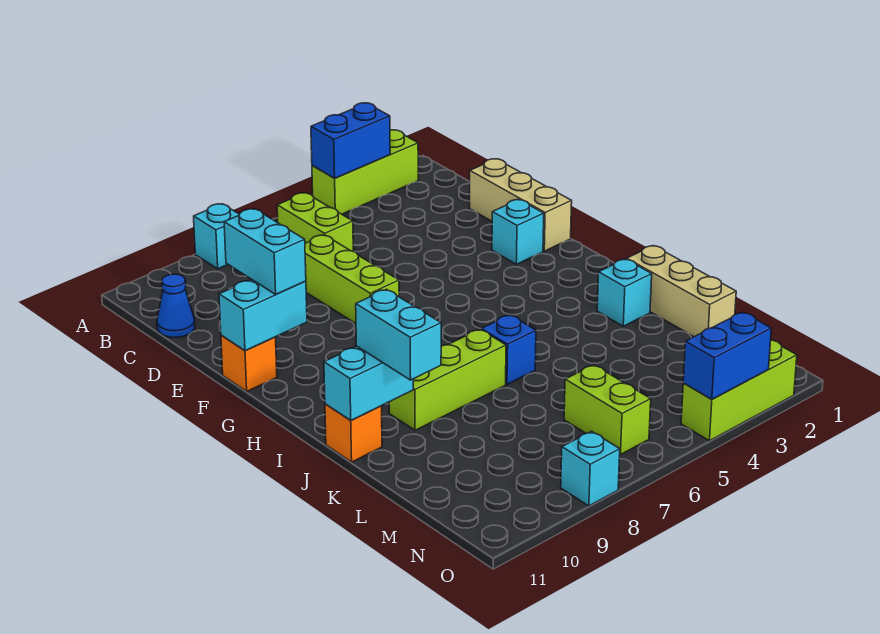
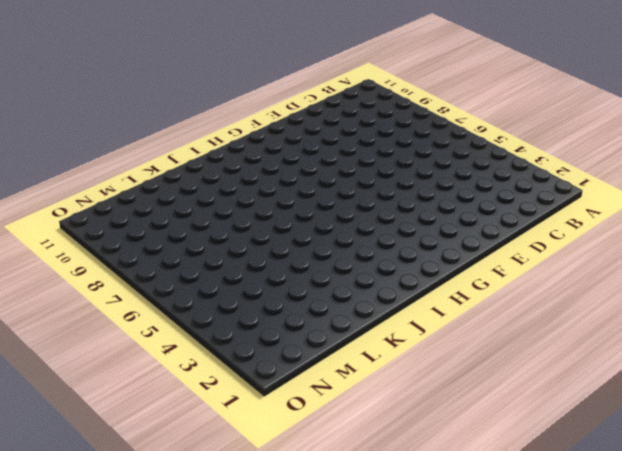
none -> lime 1x3 brick [312,130,418,214]
none -> cyan 1x1 brick [194,204,240,269]
none -> lime 1x2 brick [277,193,353,251]

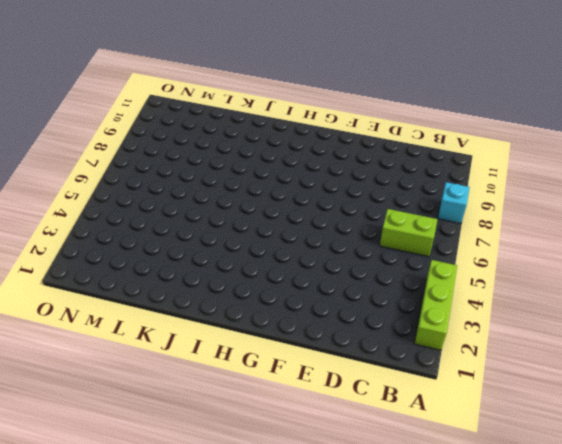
none -> blue 1x1 cone [157,274,195,337]
none -> tan 1x3 brick [470,159,572,251]
none -> lime 1x3 brick [305,235,399,323]

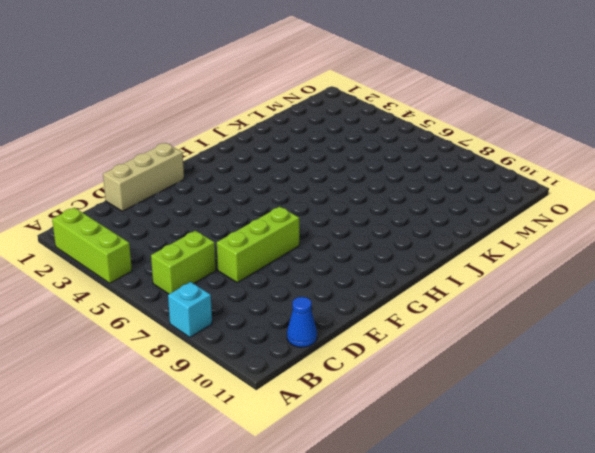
none -> cyan 1x1 brick [492,200,544,264]
none -> orange 1x1 brick [221,335,277,391]
none -> tan 1x3 brick [627,246,736,337]

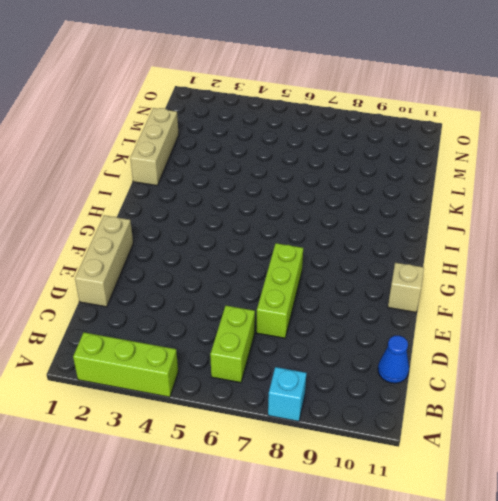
tan 1x1 brick [388,263,424,312] -> orange 1x1 brick [221,335,277,391]
none -> cyan 1x1 brick [492,200,544,264]
none -> cyan 1x1 brick [597,259,652,326]
none -> blue 1x1 brick [481,315,536,384]

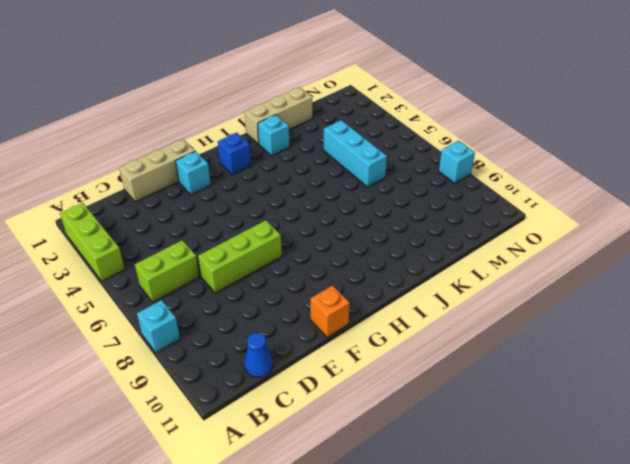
blue 1x1 brick [218,133,251,175] -> blue 1x1 brick moved to [481,315,536,384]
cyan 1x3 brick [324,120,387,187] -> none
none -> lime 1x3 brick [389,329,506,430]
none -> orange 1x1 brick [325,404,382,462]
none -> lime 1x2 brick [564,365,651,455]

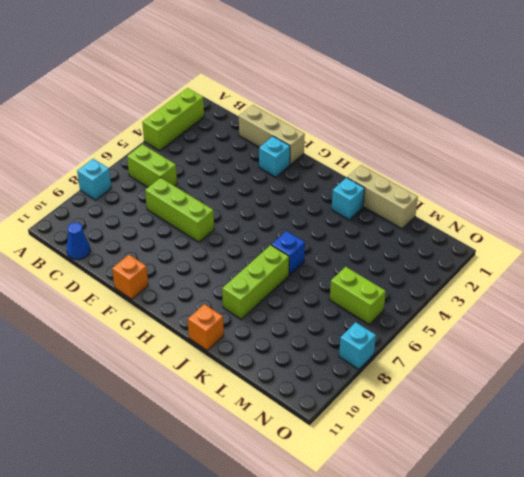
none -> lime 1x3 brick [681,340,797,441]
none -> blue 1x2 brick [311,103,390,178]
none -> cyan 1x2 brick [219,279,307,351]

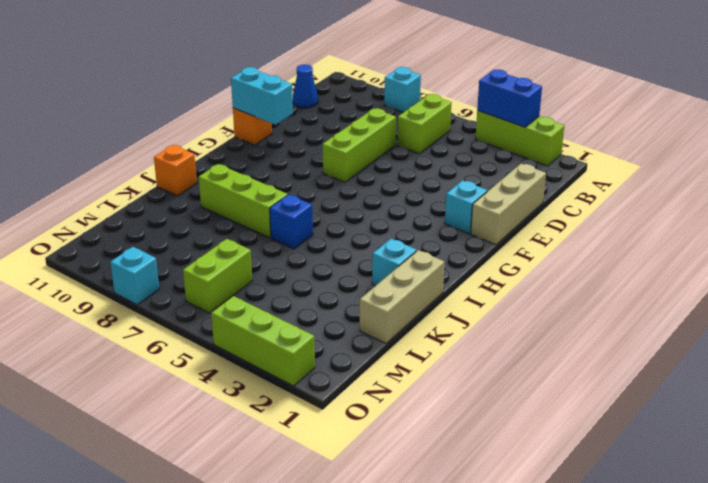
none -> cyan 1x2 brick [324,346,413,420]
none -> blue 1x2 brick [683,312,771,399]
none -> cyan 1x2 brick [224,209,306,294]

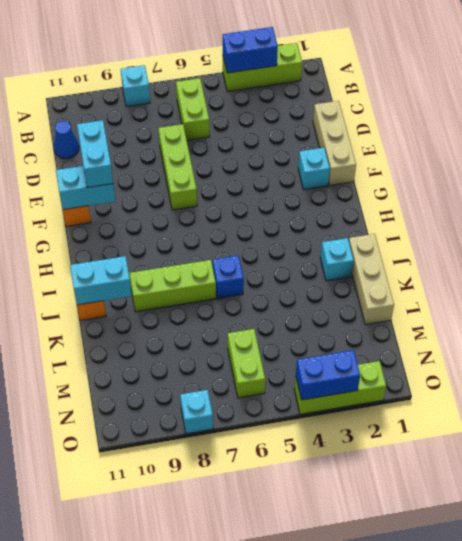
none -> cyan 1x2 brick [356,289,441,380]

